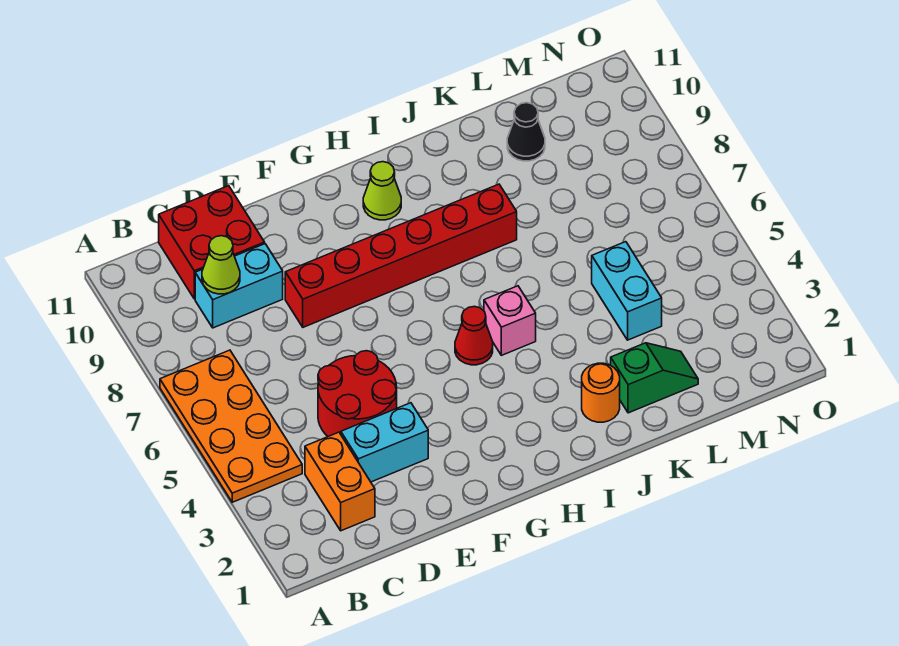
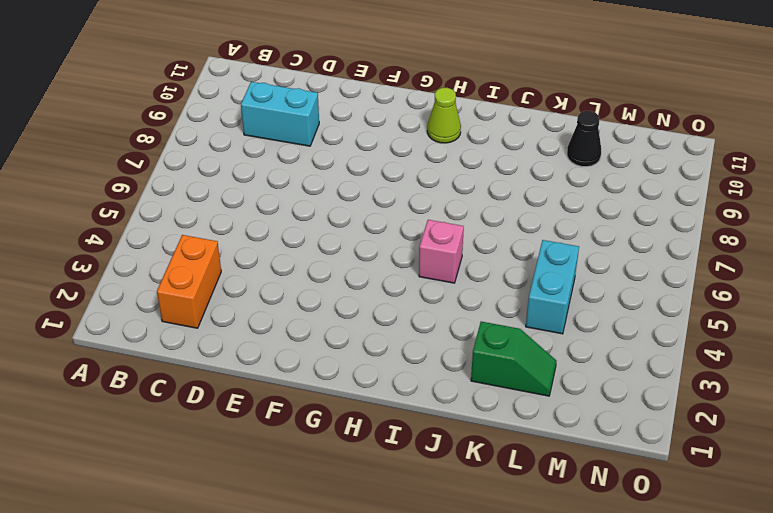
none -> orange 2x4 plate [160,350,302,502]
none -> red 2x2 brick [159,186,265,299]
none -> cyan 1x2 brick [341,403,428,482]

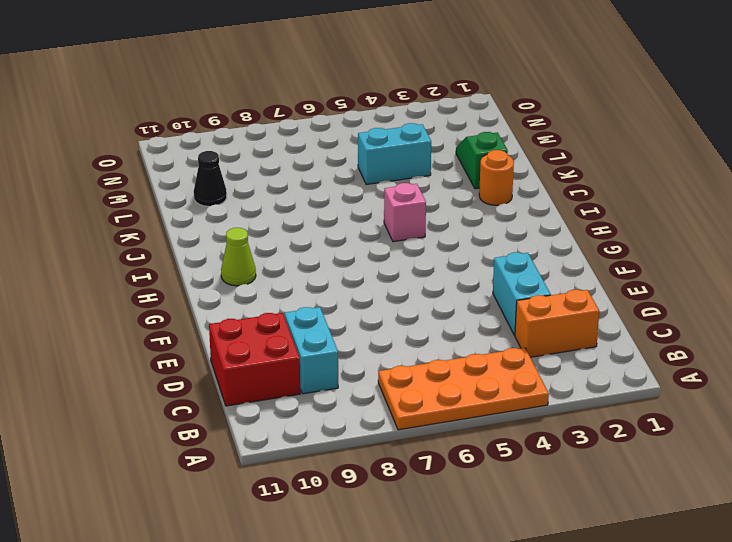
none -> red 2x2 round brick [318,351,397,436]
none -> red 1x6 brick [285,184,517,327]
none -> red 1x1 cone [455,306,493,365]

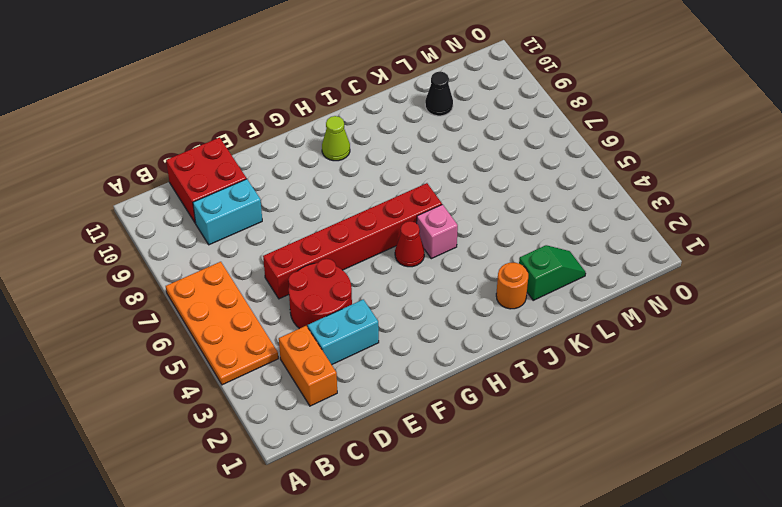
red 1x6 brick [263,183,442,299] -> red 1x6 brick moved to [285,184,517,327]
none -> cyan 1x2 brick [592,242,662,340]
none -> lime 1x1 cone [202,236,240,294]

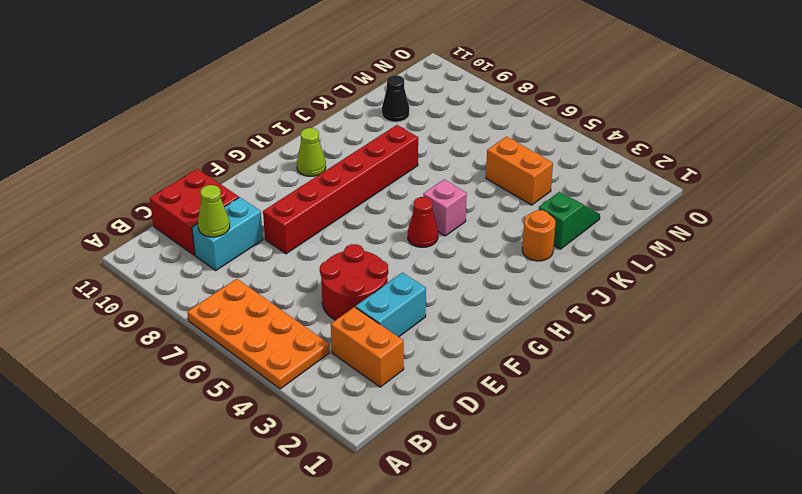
orange 1x2 brick [486,137,553,205] -> cyan 1x2 brick [592,242,662,340]

